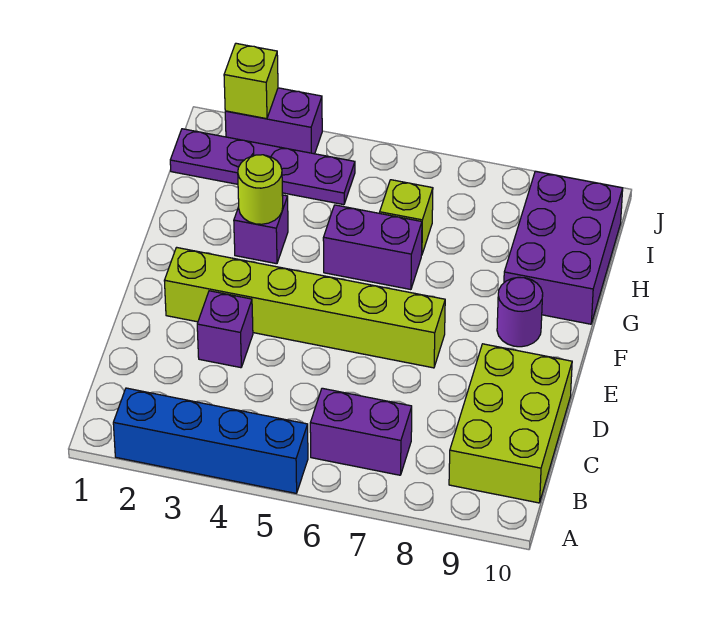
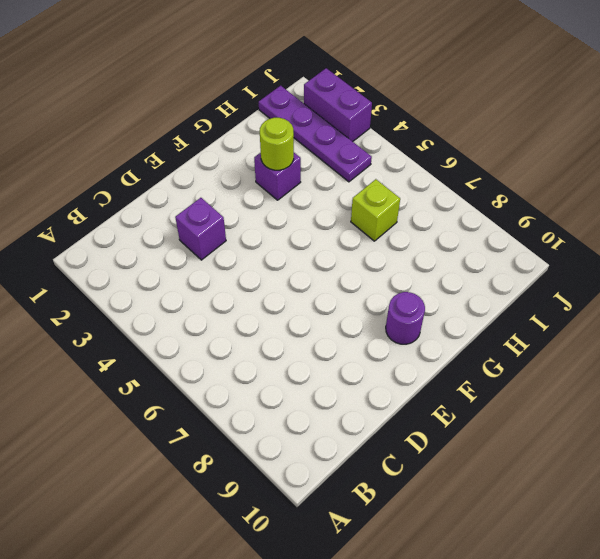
none -> blue 1x4 brick [113,388,308,493]
none -> purple 1x2 brick [310,388,412,475]
none -> lime 2x3 brick [449,344,572,503]

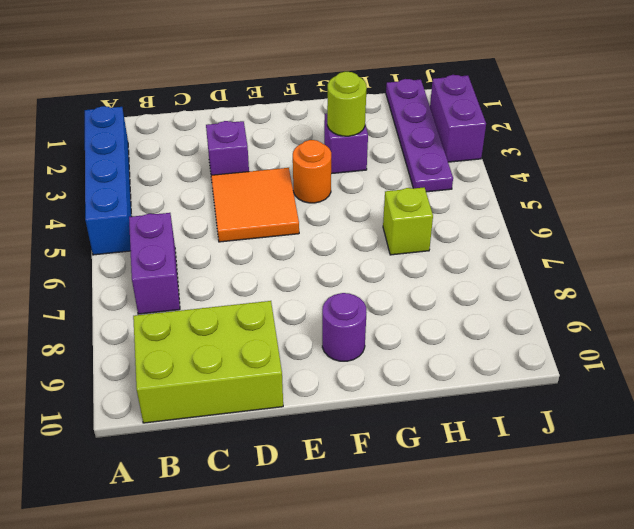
orange 2x2 tile [211,168,299,242] -> lime 1x6 brick [164,247,445,368]
orange 1x1 round brick [293,140,331,203] -> none
none -> purple 1x2 brick [323,205,422,290]
none -> purple 2x3 brick [504,171,623,324]
none -> lime 1x1 brick [224,43,278,119]

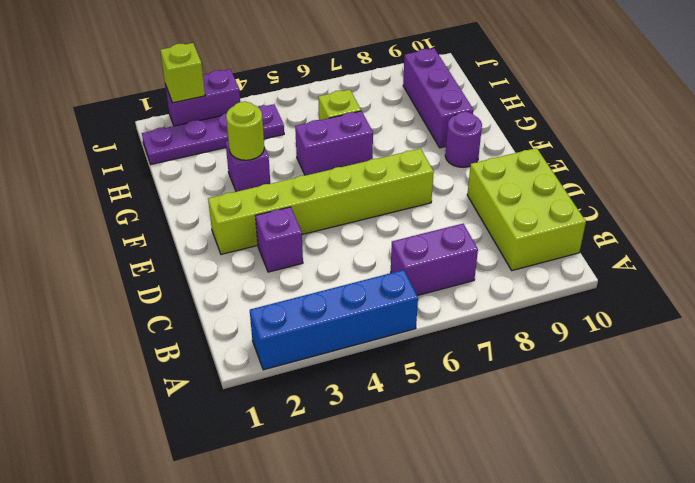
purple 1x3 brick [403,48,473,148] -> purple 2x3 brick [504,171,623,324]

